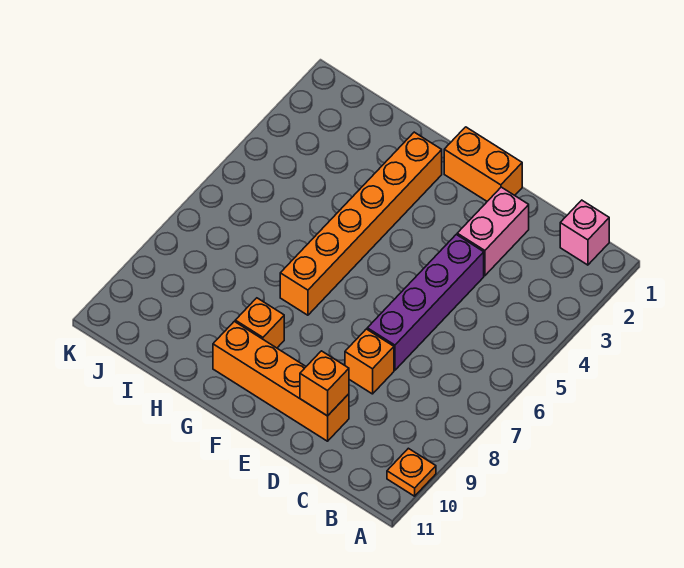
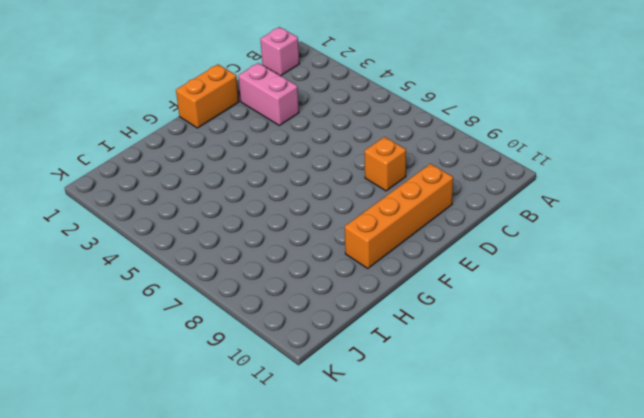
none -> orange 1x1 plate [387,448,436,496]
none -> purple 1x4 brick [367,235,484,370]

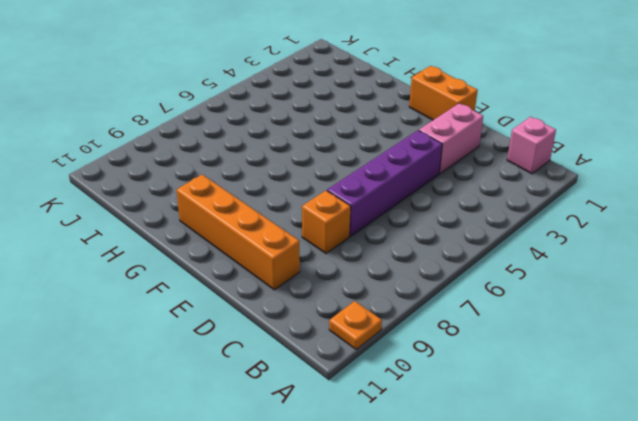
none -> orange 1x6 brick [280,132,442,315]
none -> orange 1x1 brick [235,298,284,348]

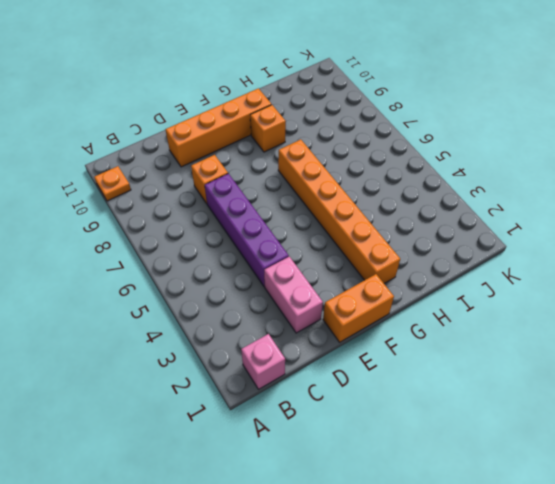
none -> orange 1x1 brick [300,351,349,416]

